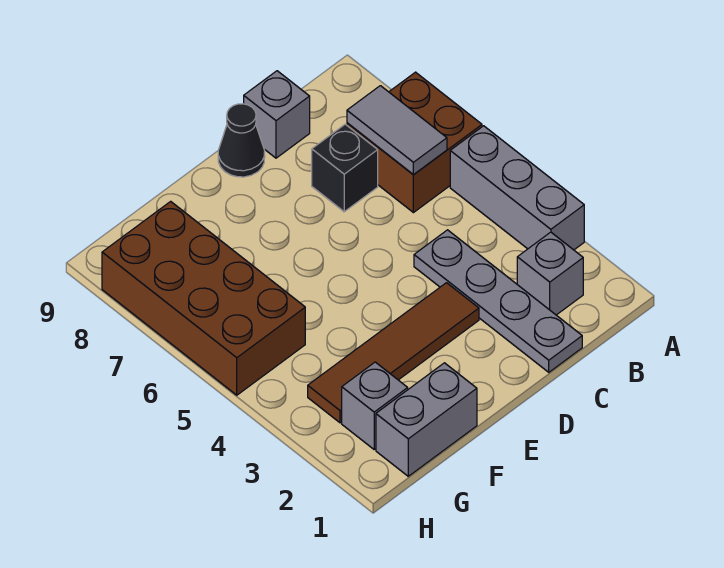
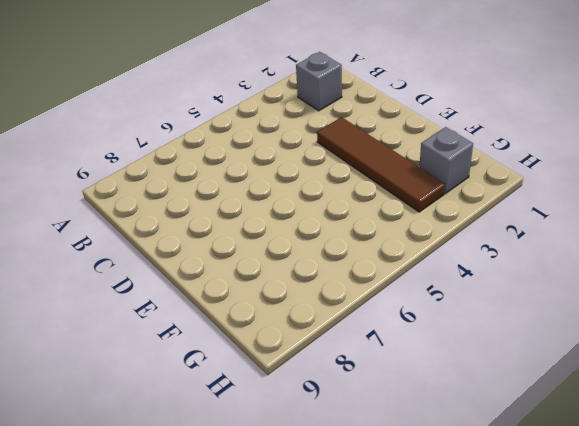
none -> grey 1x3 brick [450,126,584,250]
none -> brown 2x2 brick [347,72,482,213]
none -> grey 1x4 plate [414,230,582,372]

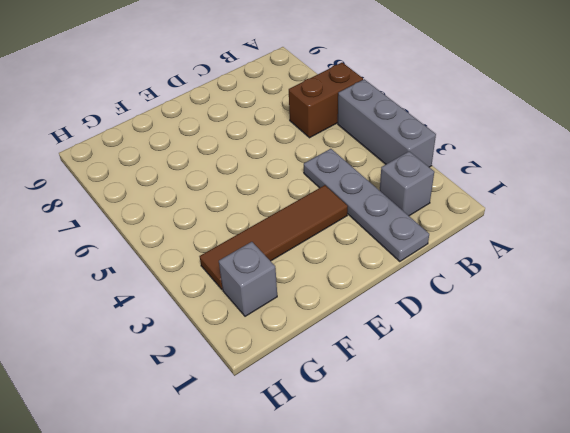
brown 1x2 brick [289,63,363,138] -> brown 2x2 brick [347,72,482,213]
none -> black 1x1 brick [312,124,378,212]
none -> grey 1x1 brick [244,71,310,158]
none -> black 1x1 cone [218,104,265,177]

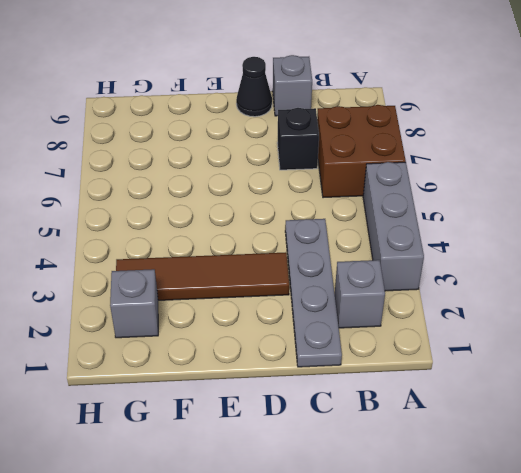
none -> grey 1x2 brick [376,363,477,476]
none -> brown 2x4 brick [102,201,305,395]
none -> grey 1x2 tile [347,86,447,174]

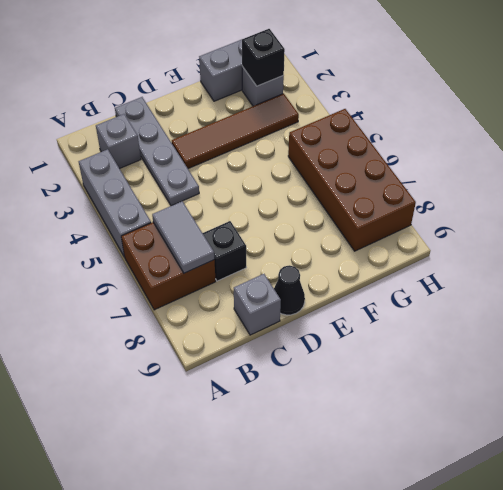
black 1x1 brick [242,29,285,86] -> none

